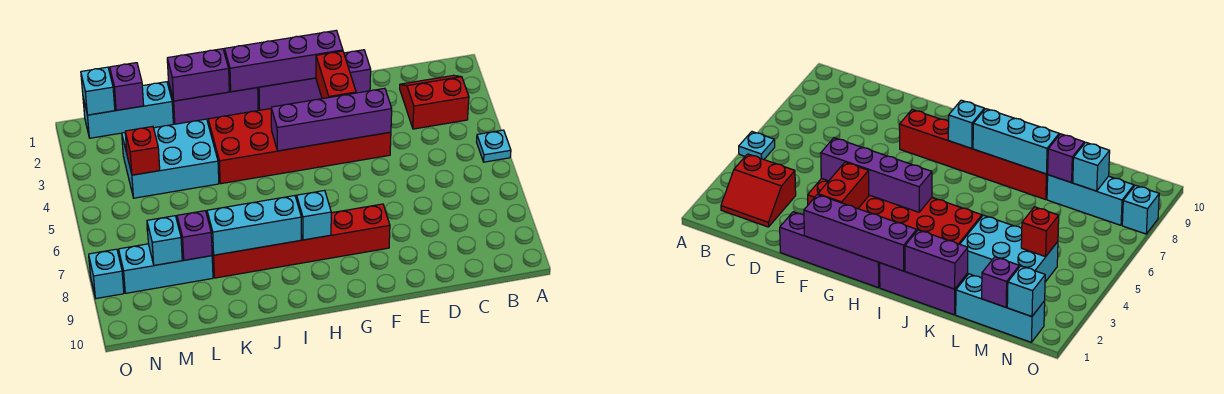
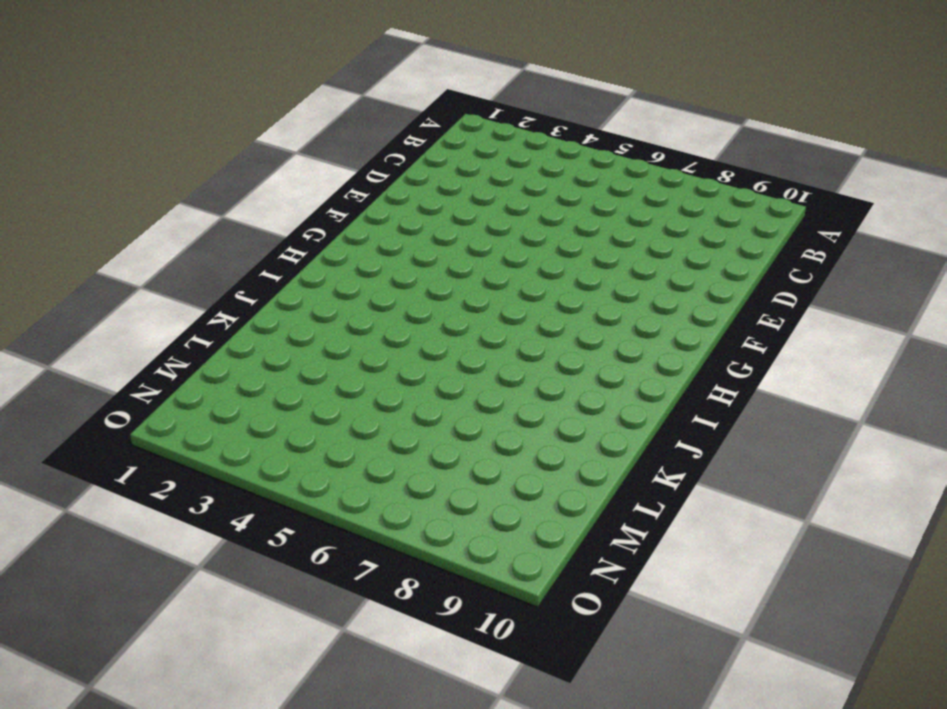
none -> cyan 1x1 plate [477,130,511,162]
none -> red 2x2 slope [400,75,469,129]
none -> purple 1x4 brick [258,50,371,110]

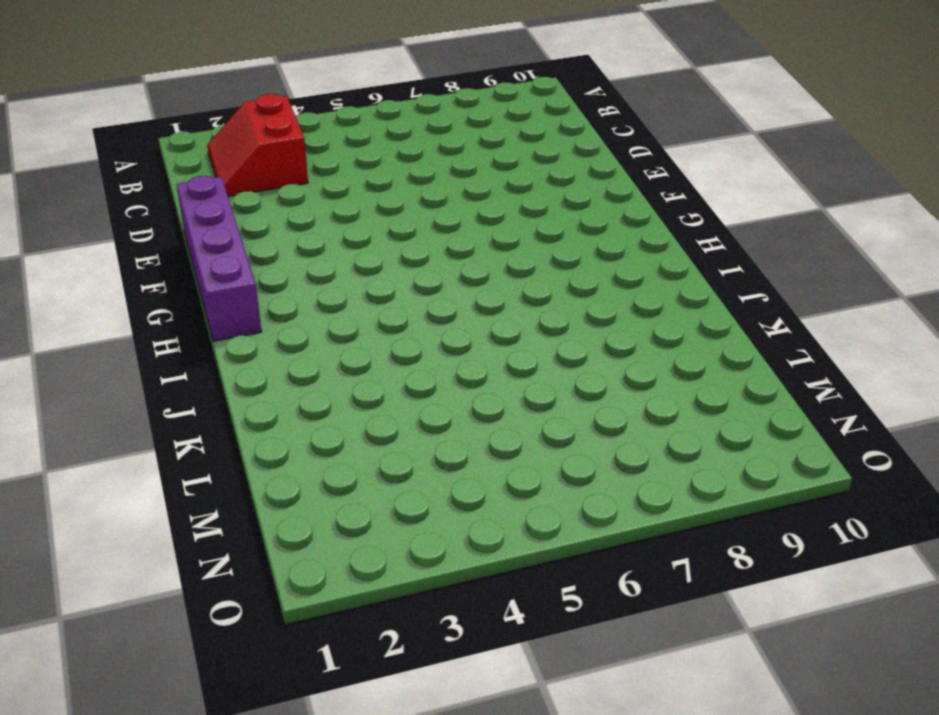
none -> cyan 1x1 plate [477,130,511,162]
none -> red 2x6 brick [208,109,391,184]
none -> red 1x6 brick [212,204,390,278]

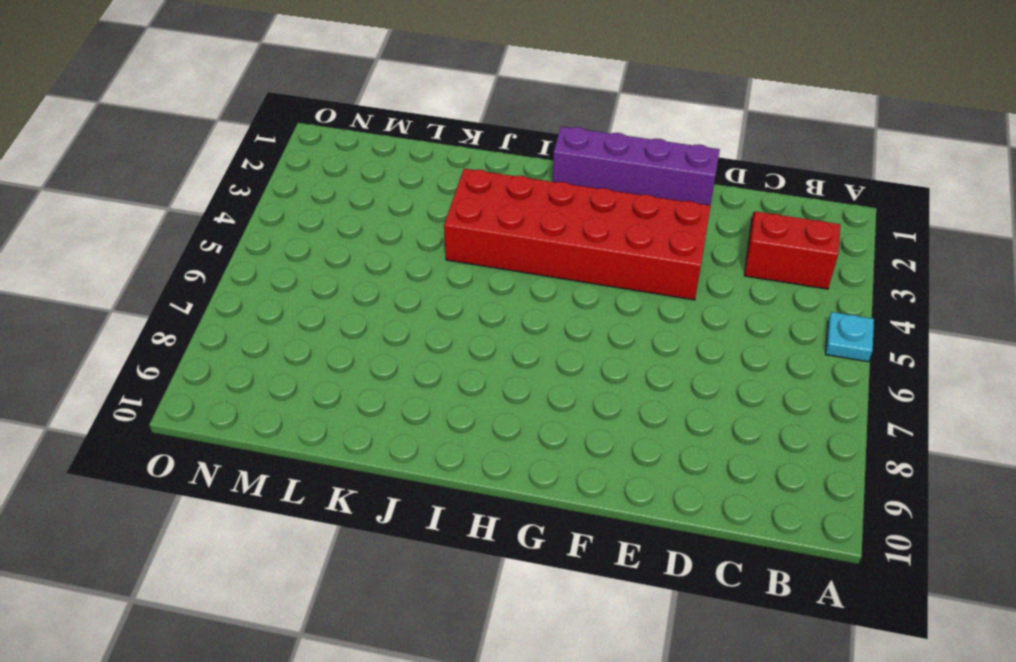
none -> red 1x6 brick [212,204,390,278]
none -> purple 1x3 brick [169,85,258,124]
none -> cyan 2x3 brick [122,119,219,198]

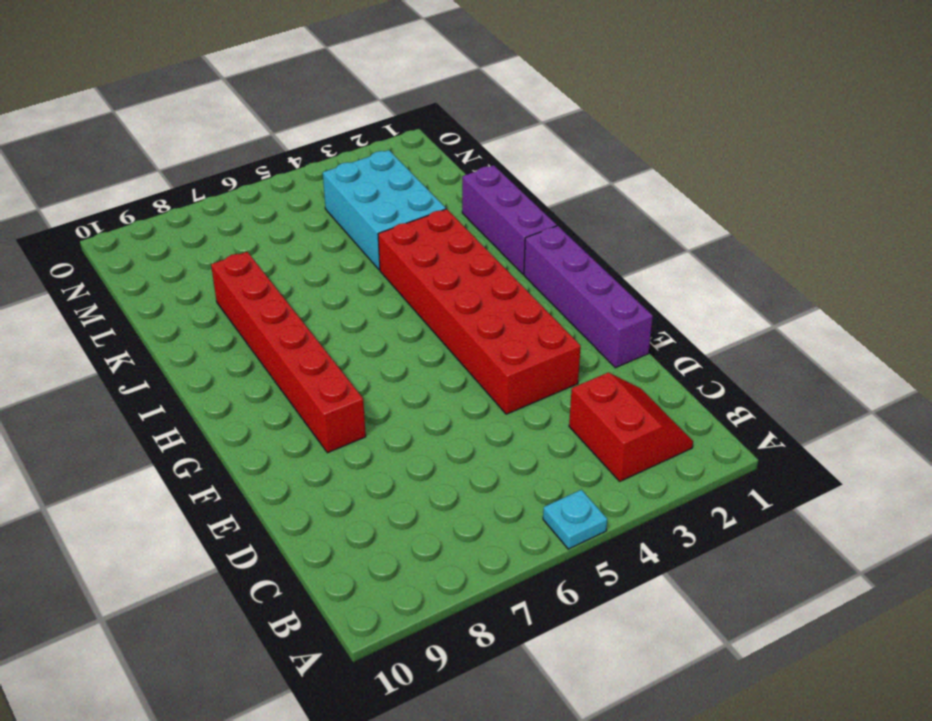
none -> cyan 1x3 brick [83,82,173,138]
none -> cyan 1x3 brick [119,244,213,293]
none -> cyan 1x1 brick [89,249,124,298]

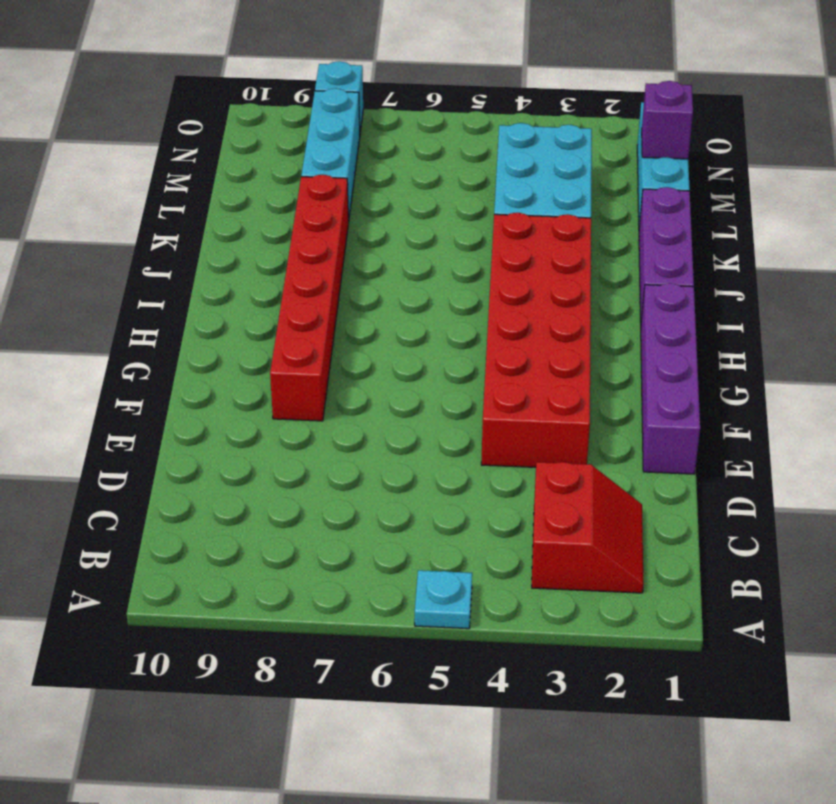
none -> purple 1x4 brick [271,88,392,151]
none -> purple 1x4 brick [225,30,343,92]
none -> red 1x2 brick [316,51,356,99]

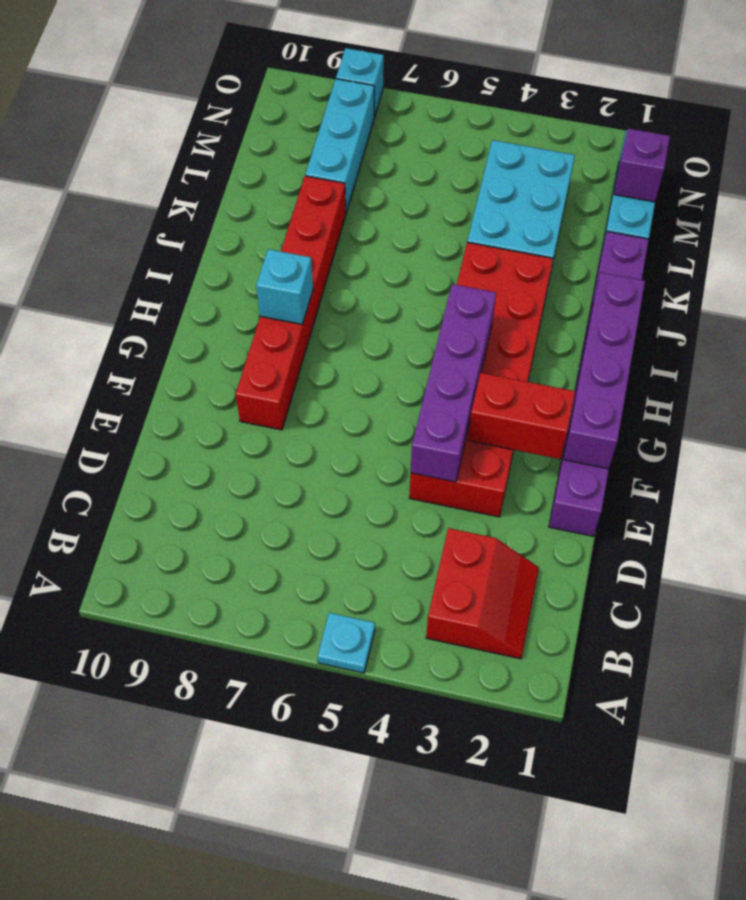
none -> cyan 1x3 brick [207,196,301,255]
none -> purple 1x2 brick [167,49,229,101]
none -> purple 1x1 brick [177,211,212,260]

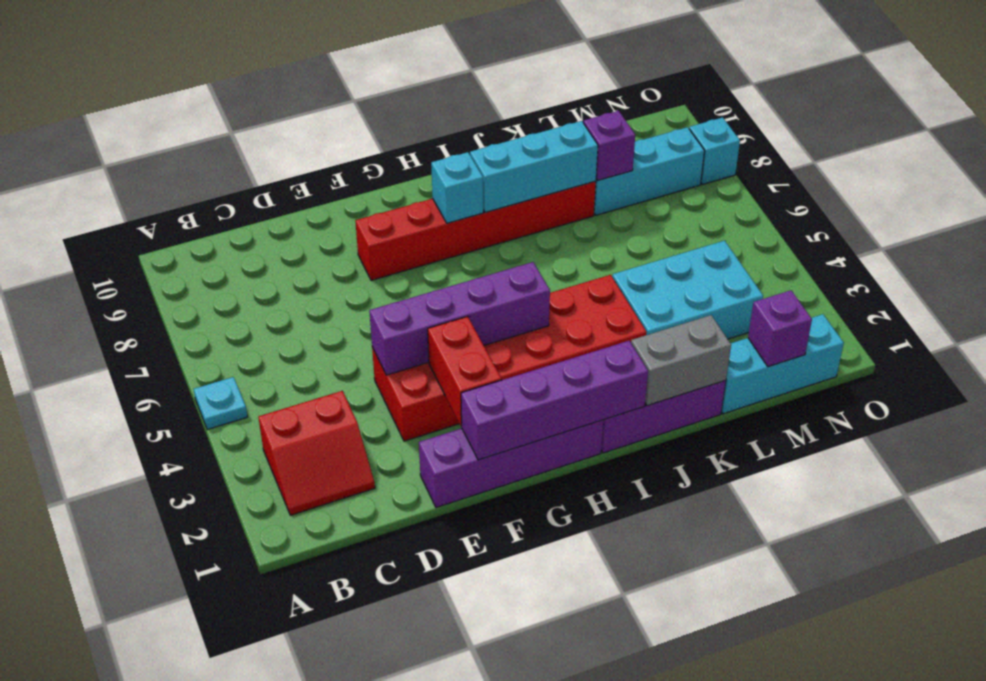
grey 1x2 brick [631,315,731,406] -> purple 1x2 brick [167,49,229,101]
none -> red 1x1 brick [125,127,160,175]
none -> cyan 1x1 brick [147,216,182,265]
none -> cyan 1x1 brick [81,67,115,115]

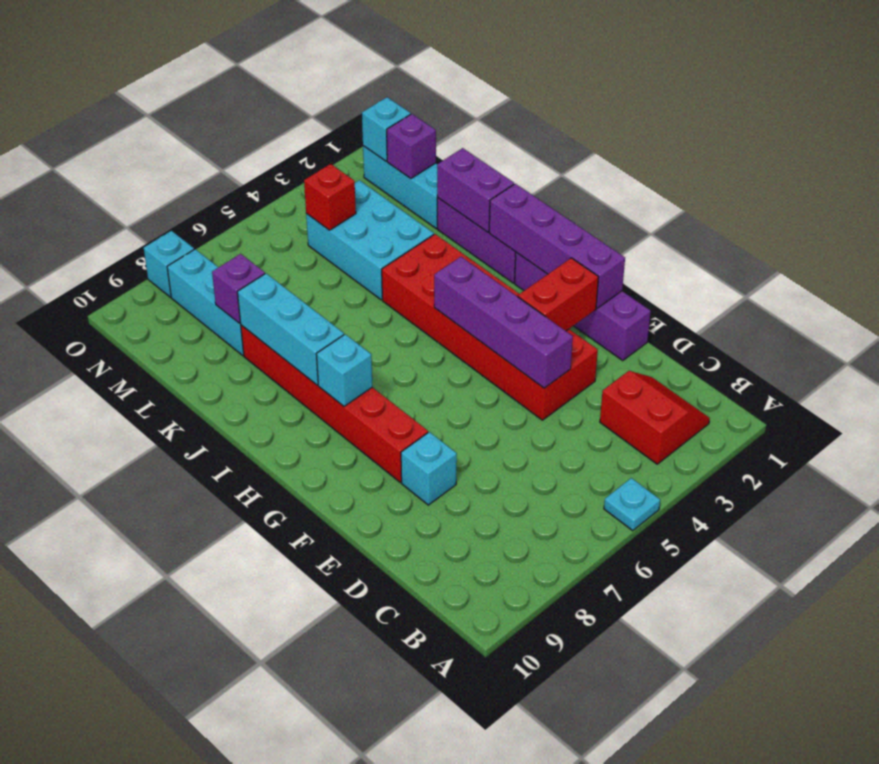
cyan 1x1 brick [401,432,457,505] -> cyan 1x1 brick moved to [147,216,182,265]

